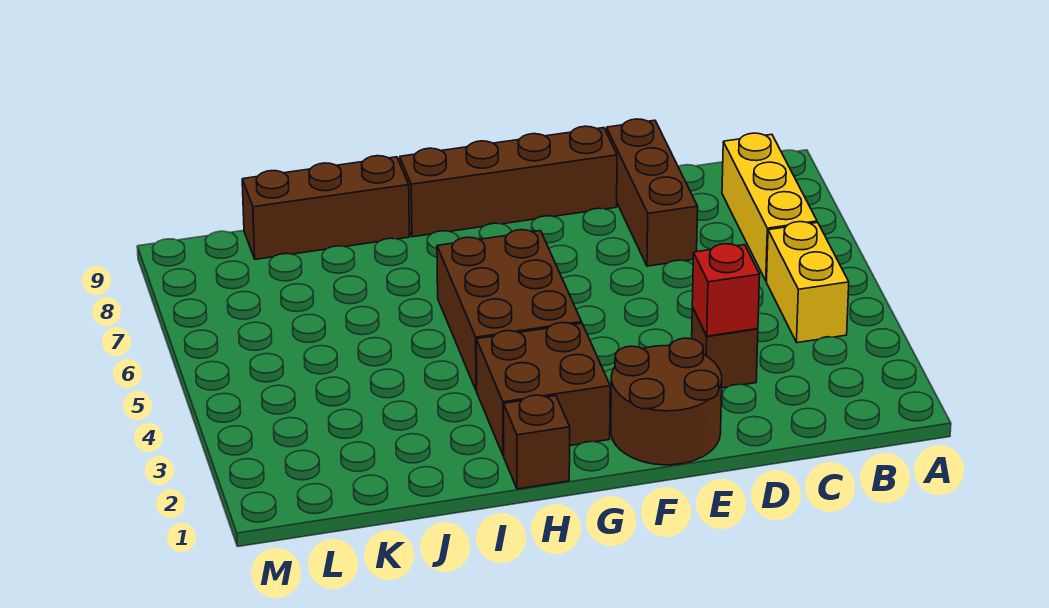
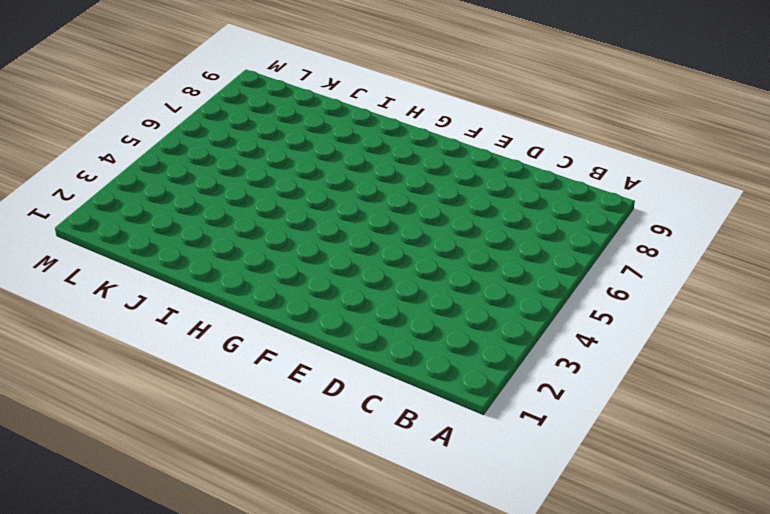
none -> yellow 1x2 brick [767,222,849,343]
none -> yellow 1x3 brick [722,133,817,281]

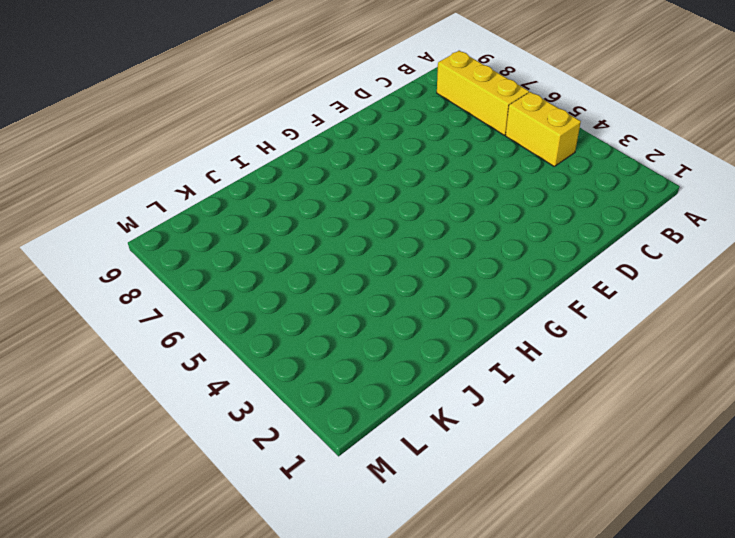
none -> brown 1x1 brick [692,307,758,388]
none -> brown 1x3 brick [606,119,698,266]

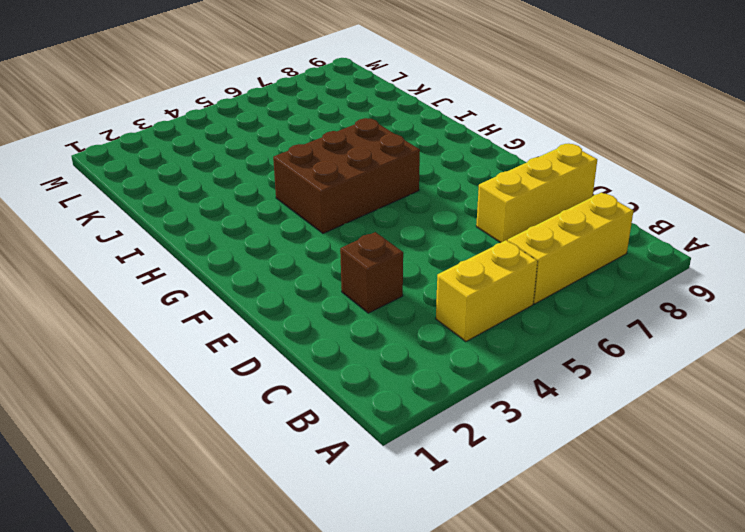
yellow 1x3 brick [476,144,597,243] -> brown 1x3 brick [606,119,698,266]
none -> brown 2x2 round brick [611,338,722,465]
none -> brown 1x4 brick [400,126,617,237]

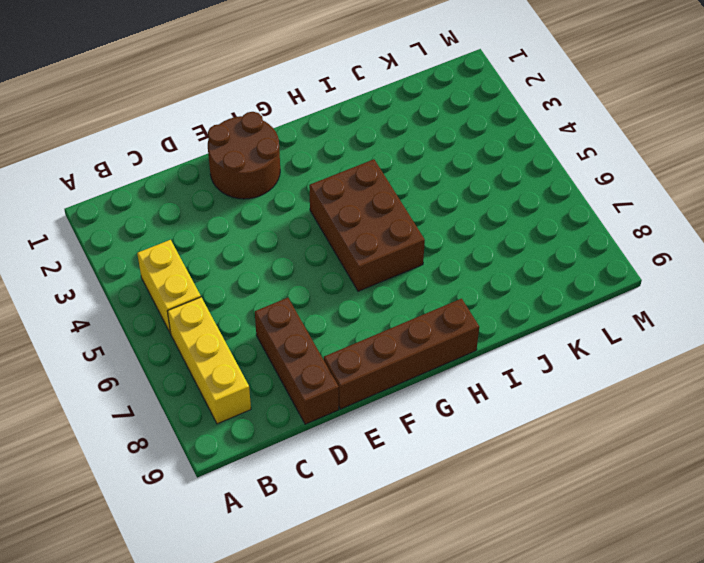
none -> brown 1x1 brick [692,307,758,388]
none -> brown 2x2 brick [476,323,610,456]

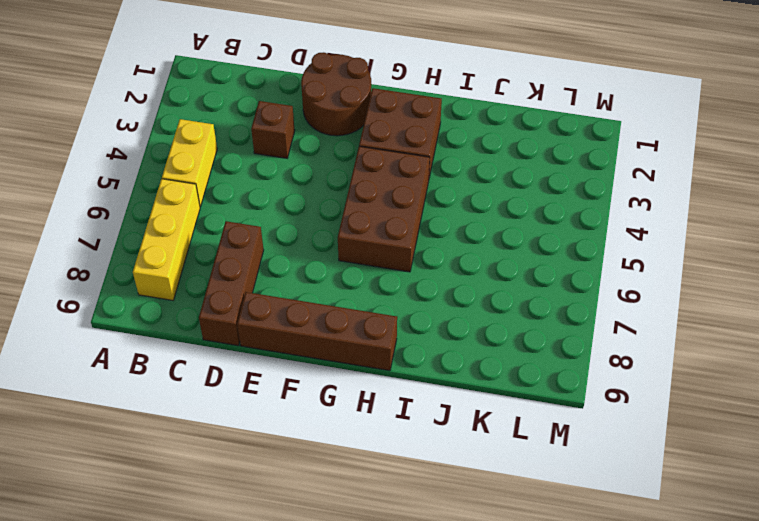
none -> brown 1x1 brick [504,395,570,489]
none -> brown 1x3 brick [242,156,409,259]

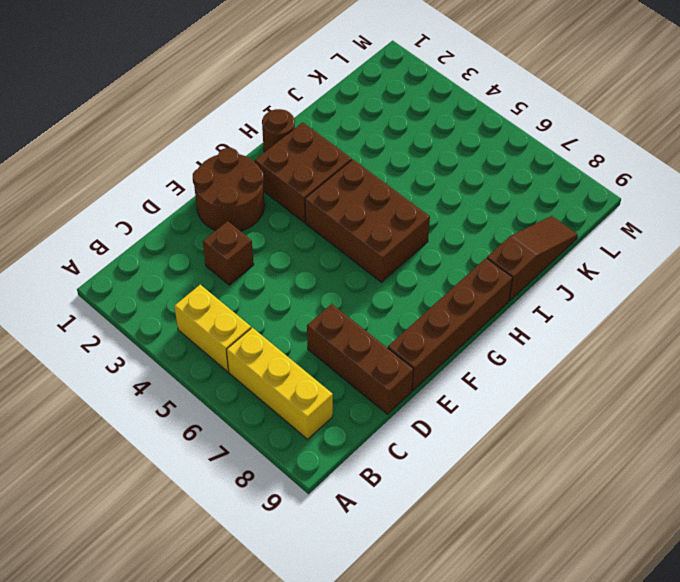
brown 1x1 round brick [262,109,295,152] -> brown 1x1 brick [504,395,570,489]
brown 1x3 slope [487,216,578,301] -> brown 1x3 brick [242,156,409,259]
none -> red 1x1 brick [692,244,760,336]

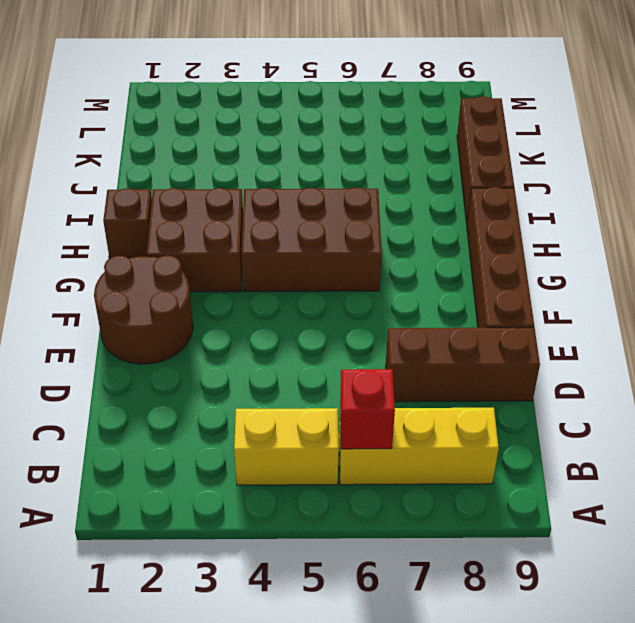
red 1x1 brick [340,369,395,449] -> red 1x1 brick moved to [692,244,760,336]
none -> brown 1x1 brick [692,307,758,388]

